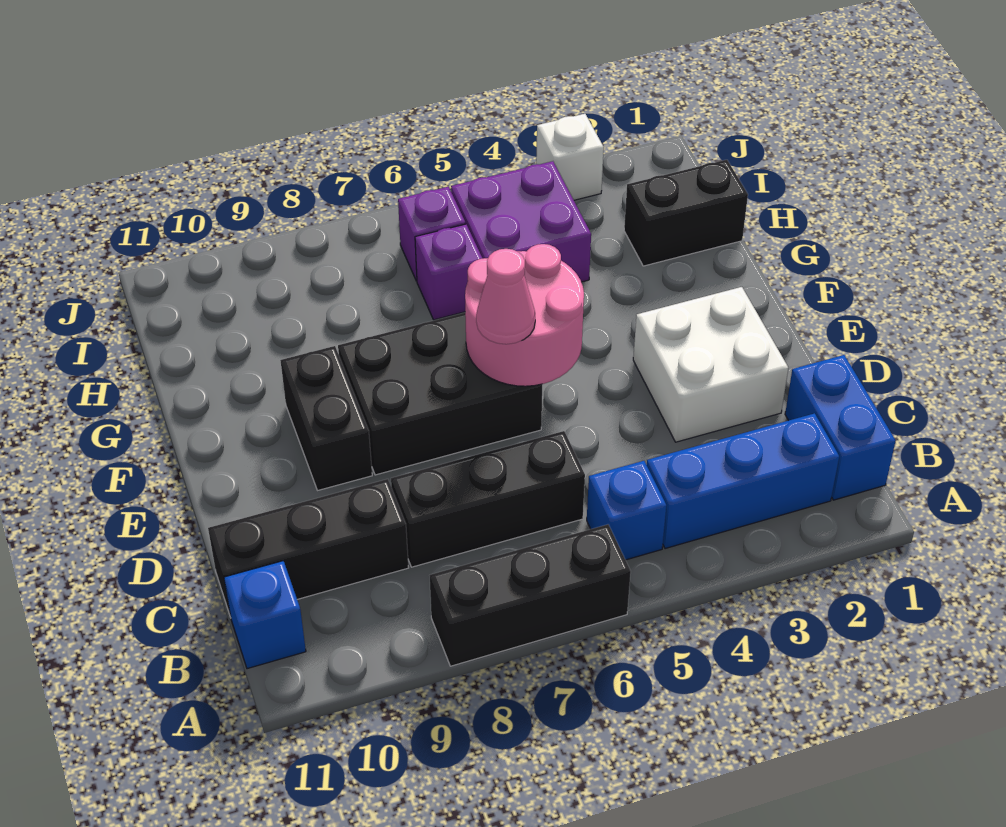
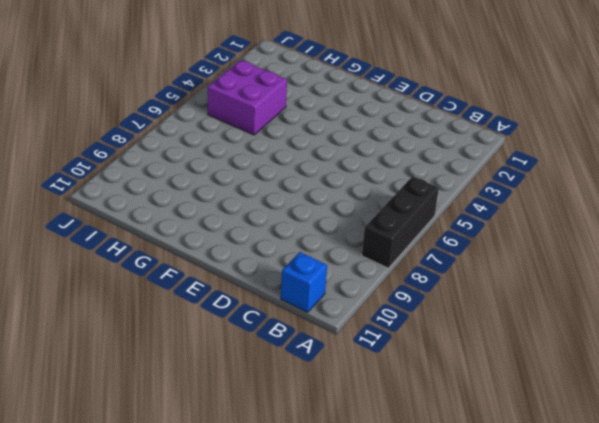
none -> blue 1x2 brick [785,355,896,500]
none -> blue 1x3 brick [647,413,839,549]
none -> blue 1x1 brick [587,461,666,560]

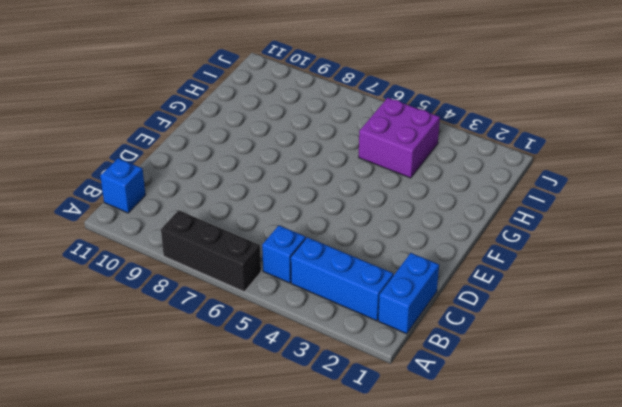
none -> black 1x3 brick [391,431,585,567]
none -> black 1x3 brick [208,479,409,618]
none -> white 2x2 brick [633,287,788,442]

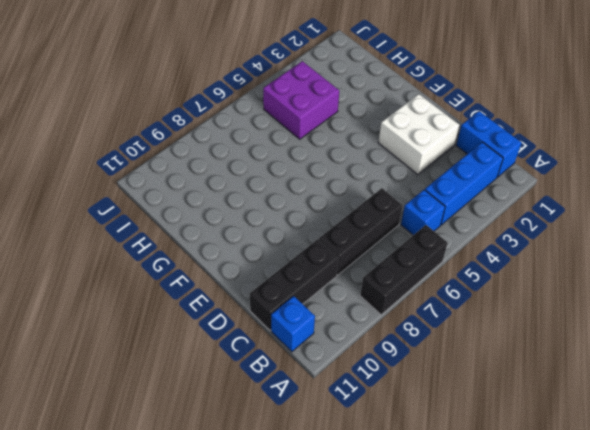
none -> black 2x3 brick [338,313,542,475]
none -> black 1x2 brick [280,346,372,490]
none -> black 1x2 brick [624,160,748,266]

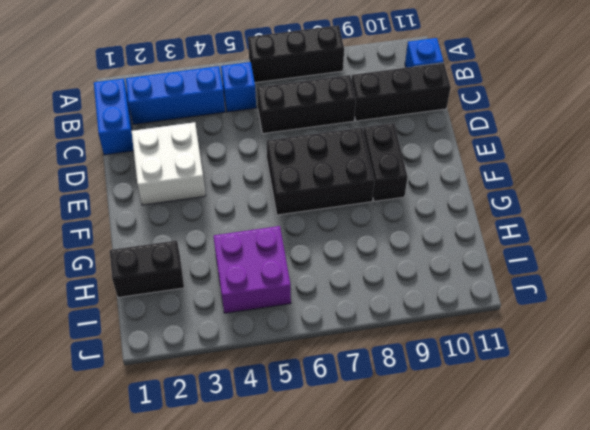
none -> purple 1x1 brick [415,224,483,320]
none -> purple 1x1 brick [398,187,466,281]
none -> white 1x1 brick [536,114,604,200]

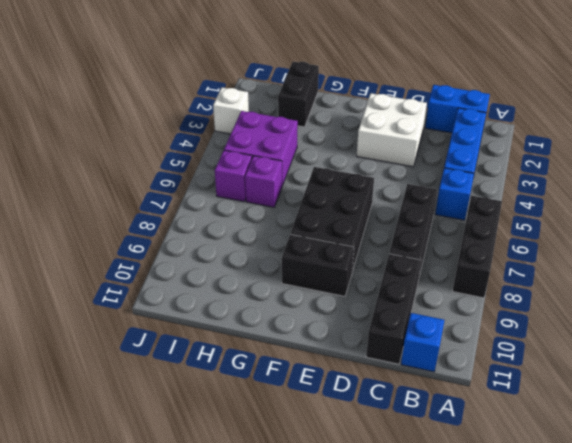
none -> pink 2x2 round brick [465,244,584,386]
none -> pink 1x1 cone [476,249,535,344]

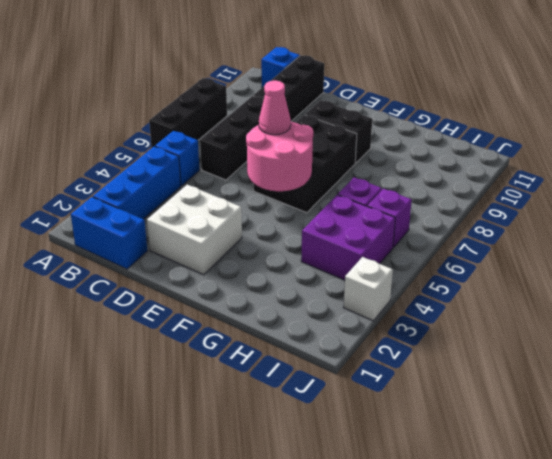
none -> black 1x2 brick [624,160,748,266]

